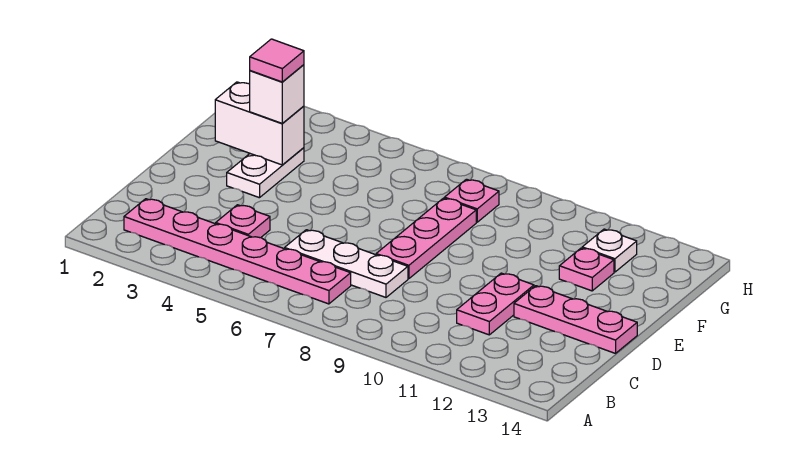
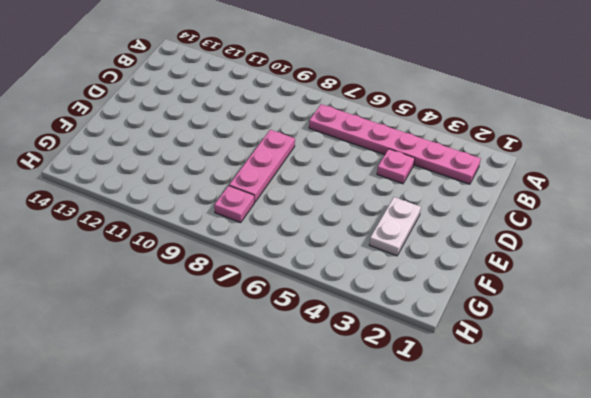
none -> white 1x3 plate [285,230,408,297]
none -> pink 1x2 plate [457,273,534,335]
none -> pink 1x3 plate [514,286,637,353]

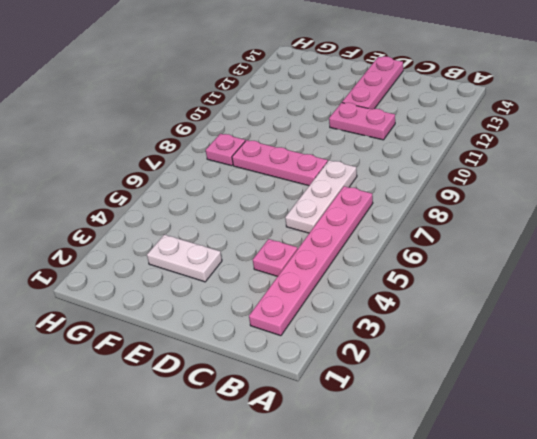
none -> pink 1x1 plate [559,248,614,291]
none -> white 1x1 plate [582,229,637,272]
none -> white 1x2 brick [215,82,304,165]

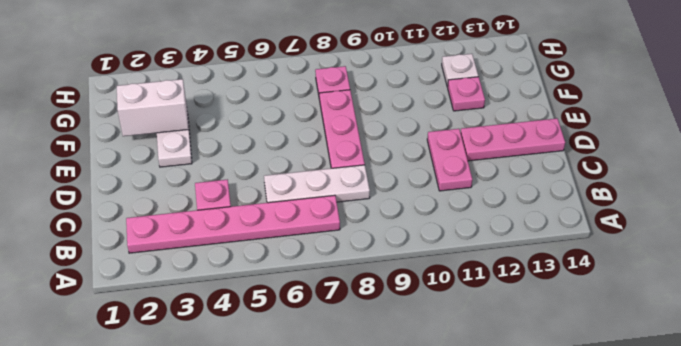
none -> white 1x1 brick [250,65,304,124]
none -> pink 1x1 tile [250,39,304,82]

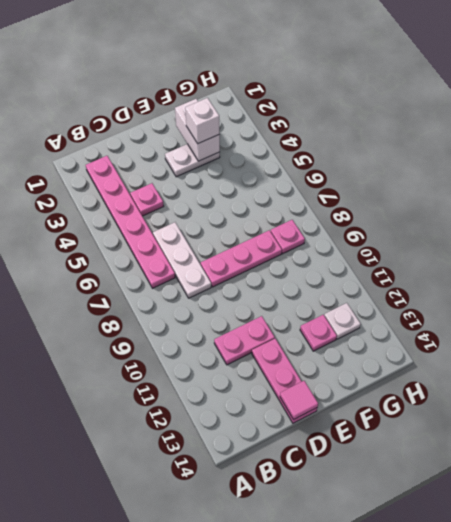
pink 1x1 tile [280,381,318,420] -> pink 1x1 tile moved to [250,39,304,82]

